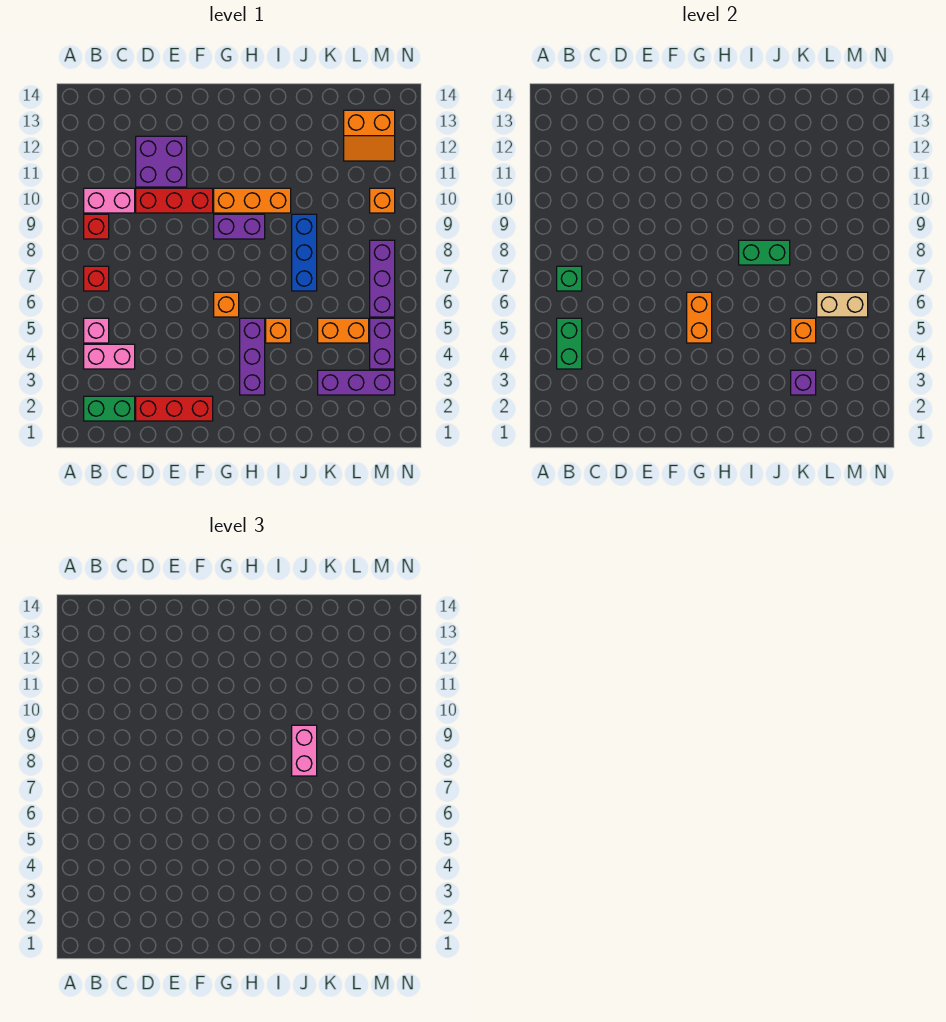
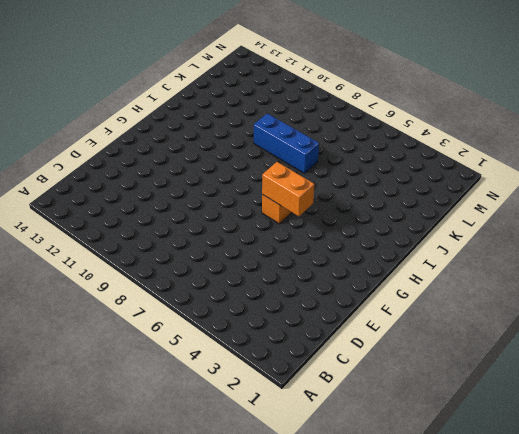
none -> green 1x2 brick [84,396,135,421]
none -> pink 1x2 brick [84,344,135,369]
none -> pink 1x1 brick [84,318,109,343]

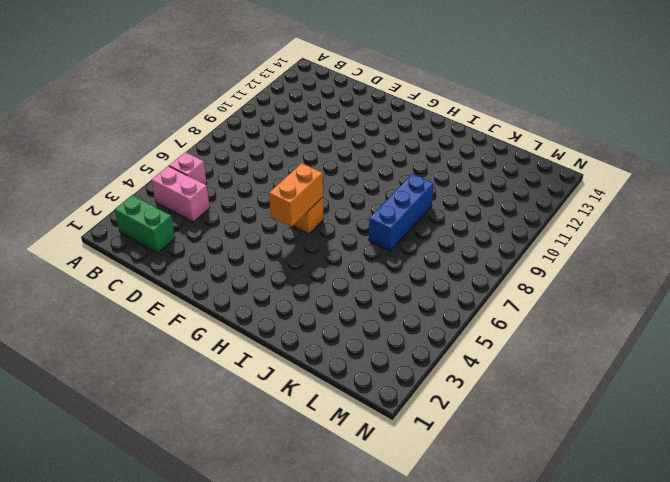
none -> red 1x1 brick [84,266,109,291]
none -> red 1x1 brick [84,214,109,239]
none -> pink 1x2 brick [84,188,135,213]

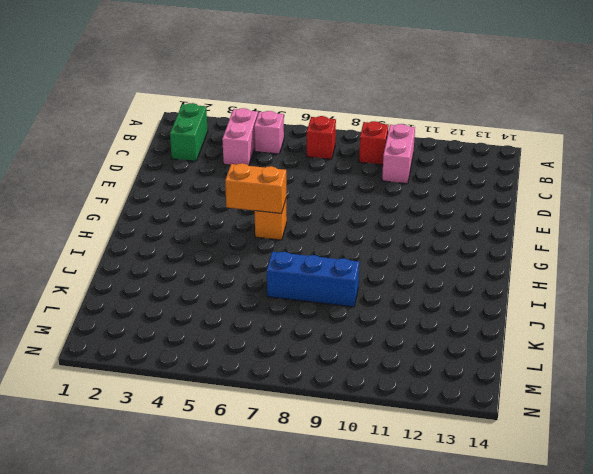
none -> red 1x3 brick [136,396,213,421]
none -> red 1x3 brick [136,188,213,213]
none -> purple 2x2 brick [136,136,187,187]

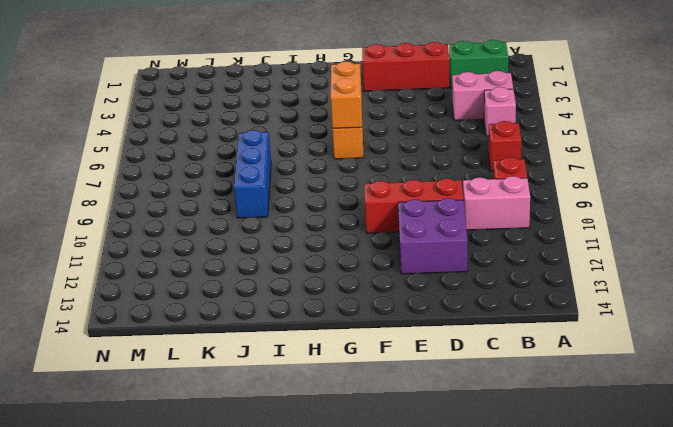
none -> purple 1x2 brick [214,214,265,239]
none -> orange 1x3 brick [214,188,291,213]
none -> purple 1x3 brick [240,318,265,395]

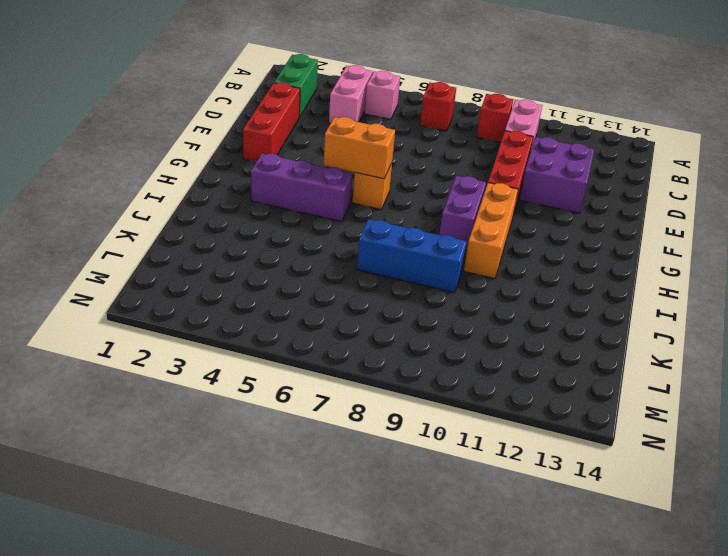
none -> orange 1x1 brick [266,318,291,343]
none -> purple 1x3 brick [318,370,395,395]
none -> orange 1x2 brick [318,318,369,343]

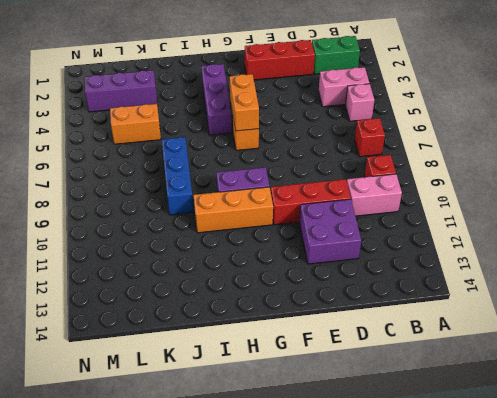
none -> orange 1x1 brick [266,318,291,343]
none -> orange 2x2 slope [344,110,395,161]
none -> purple 1x2 brick [370,318,395,369]

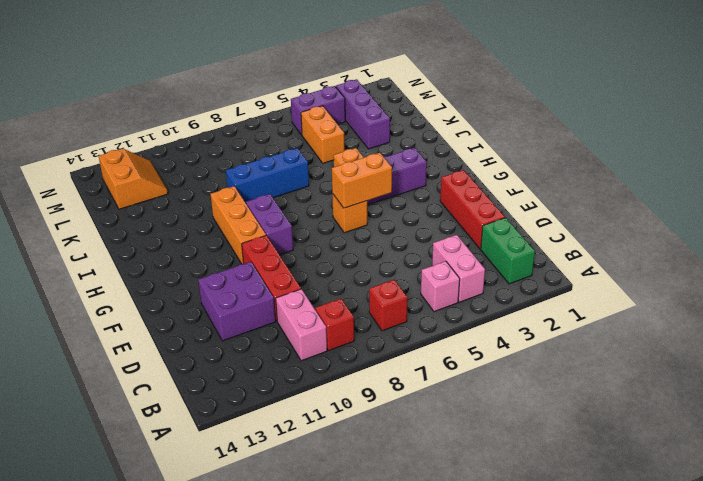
none -> purple 1x3 brick [370,240,395,317]
none -> orange 1x1 brick [370,188,395,213]
none -> green 1x2 brick [557,318,582,369]

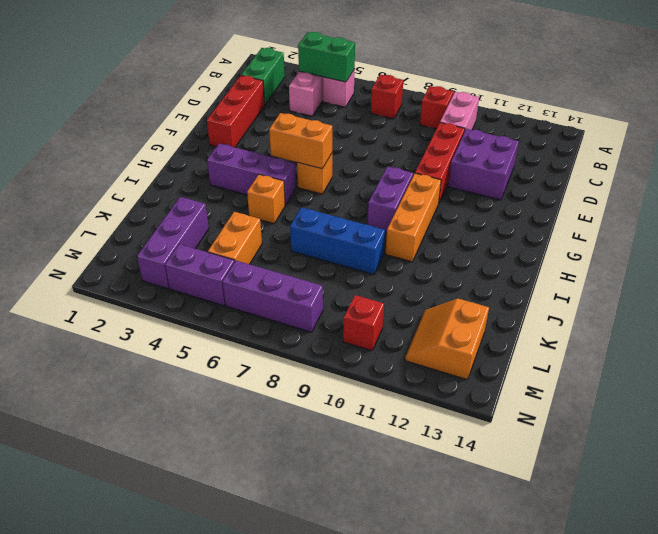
red 1x1 brick [343,295,384,351] -> orange 1x1 brick [370,188,395,213]
none -> green 1x1 brick [557,266,582,291]
none -> green 1x2 brick [739,240,790,265]
none -> purple 1x1 brick [791,370,816,395]

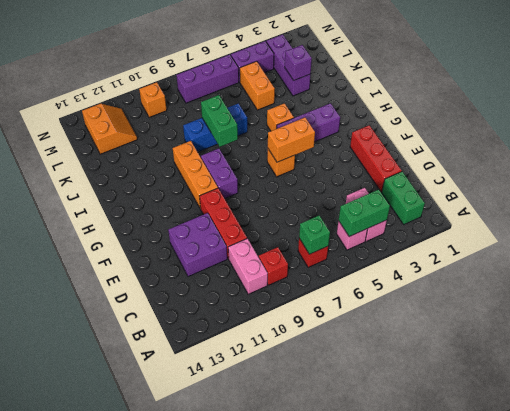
none -> orange 1x1 brick [791,318,816,343]
none -> tan 1x2 brick [817,292,868,317]
none -> pink 1x2 brick [292,725,317,776]

